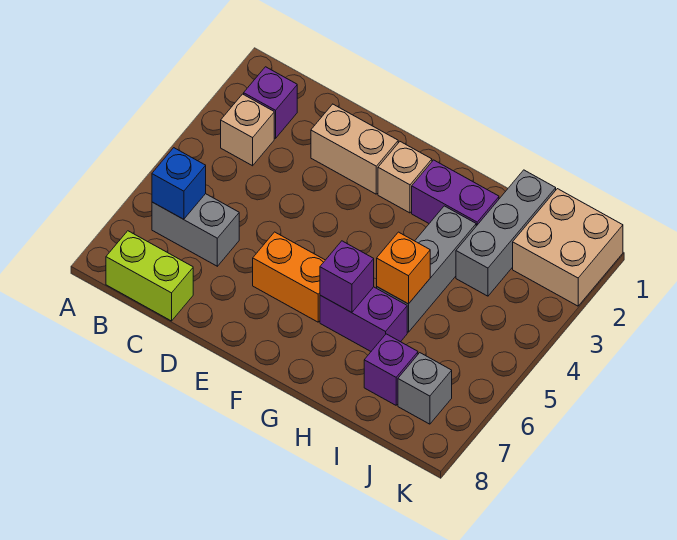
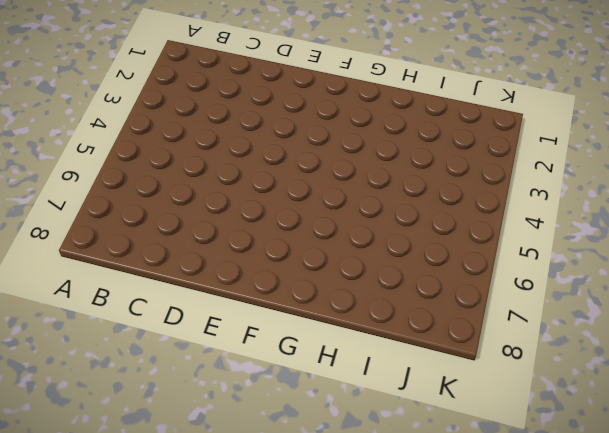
none -> purple 1x1 brick [244,67,297,138]
none -> tan 1x1 brick [221,94,274,166]
none -> grey 1x2 brick [152,194,239,266]

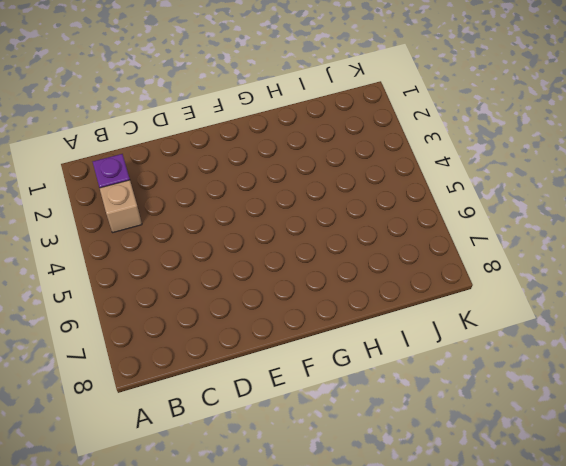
none -> grey 1x2 brick [152,194,239,266]
none -> lime 1x2 brick [106,231,193,321]
none -> tan 1x2 brick [311,104,398,194]

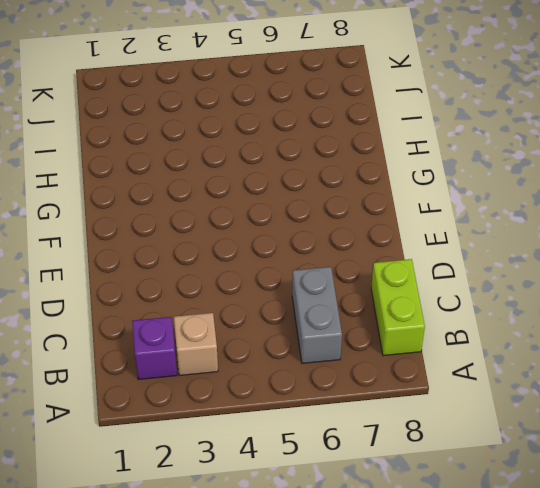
none -> tan 1x2 brick [311,104,398,194]
none -> orange 1x2 brick [253,232,325,322]
none -> tan 1x1 brick [378,142,432,213]

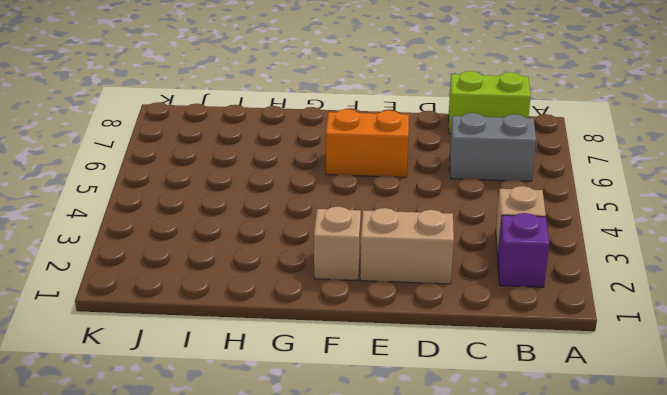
none -> purple 1x2 brick [412,160,499,226]
none -> purple 1x2 brick [320,287,407,351]
none -> grey 1x3 brick [377,206,476,332]

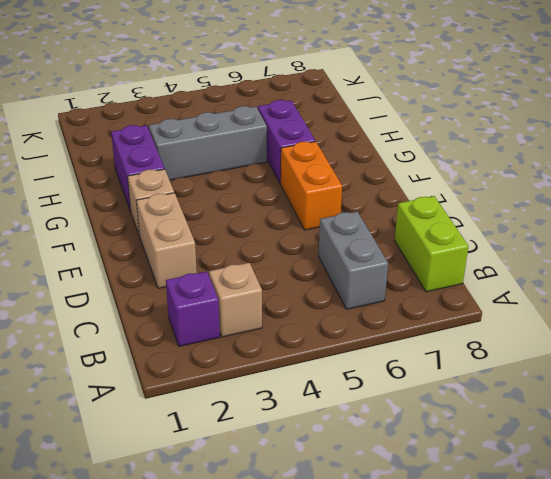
none -> grey 1x3 brick [456,170,556,296]
none -> purple 1x1 brick [364,334,418,405]
none -> tan 2x2 brick [513,189,623,306]

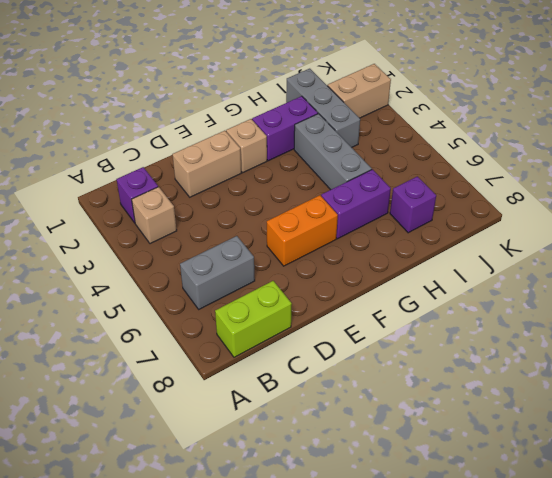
tan 1x2 brick [328,64,391,118] -> tan 2x2 brick [513,189,623,306]
none -> grey 1x1 brick [398,353,452,424]
none -> blue 1x1 brick [152,148,206,219]
none -> purple 1x1 brick [320,241,374,313]

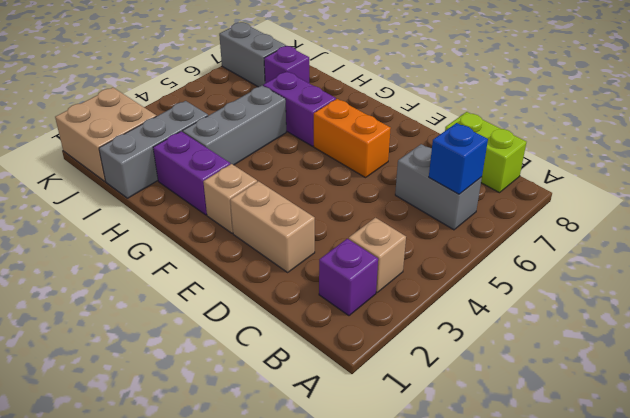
grey 1x2 brick [219,22,286,87] -> grey 1x1 brick [398,353,452,424]
none -> purple 1x1 brick [320,241,374,313]
none -> orange 1x1 brick [377,232,430,304]

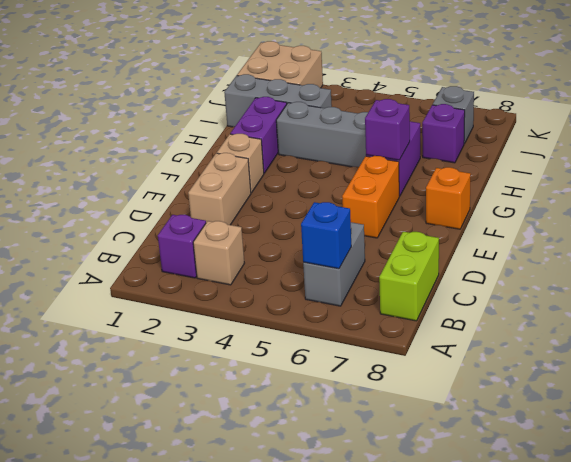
orange 1x1 brick [426,167,471,229] -> orange 1x1 brick moved to [377,232,430,304]

